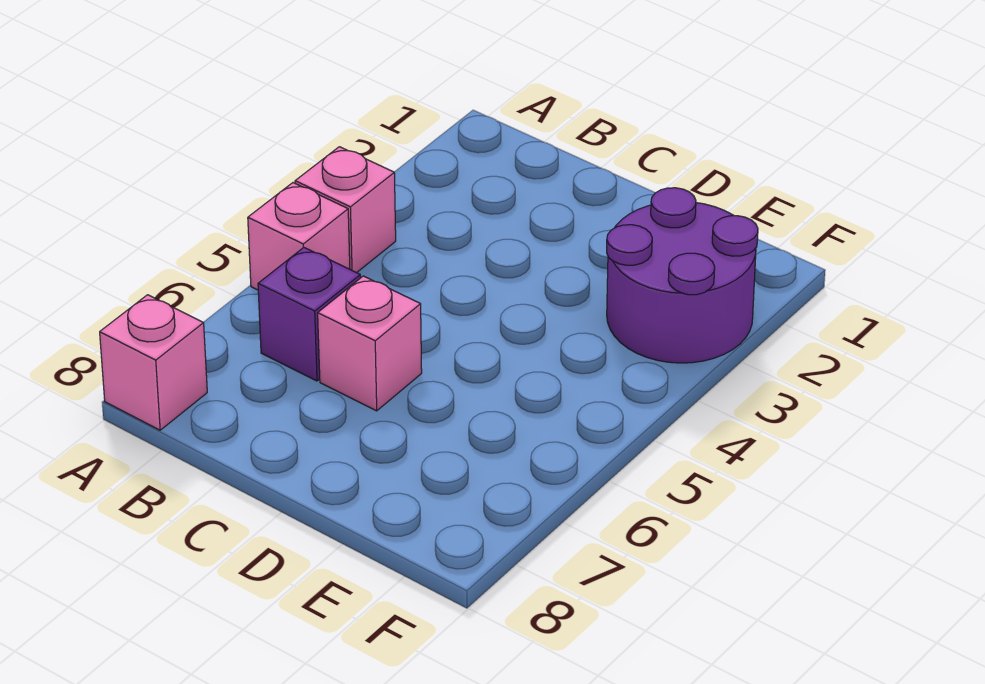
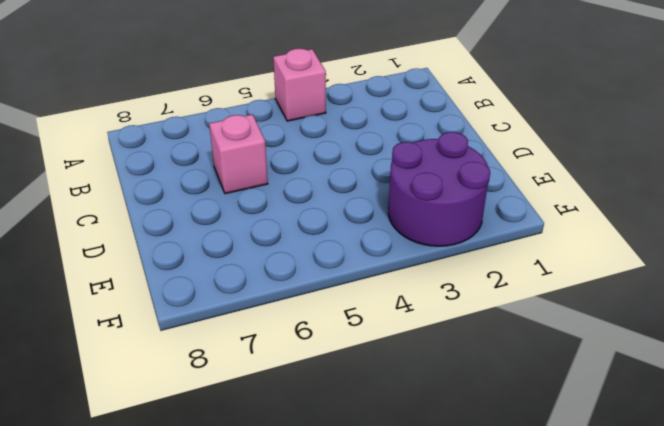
none -> pink 1x1 brick [248,183,350,290]
none -> pink 1x1 brick [100,295,207,430]

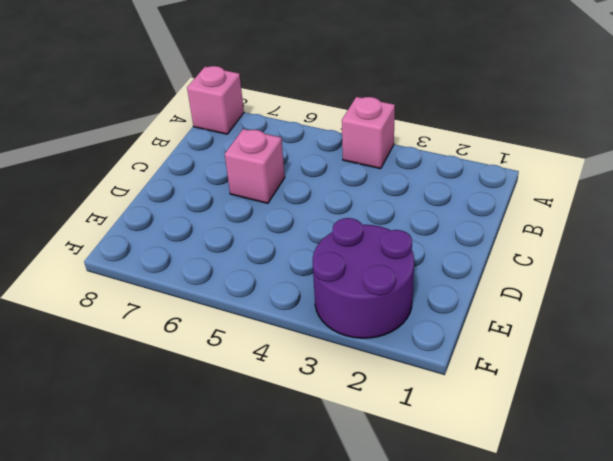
none -> pink 1x1 brick [248,183,350,290]
none -> purple 1x1 brick [258,247,360,381]

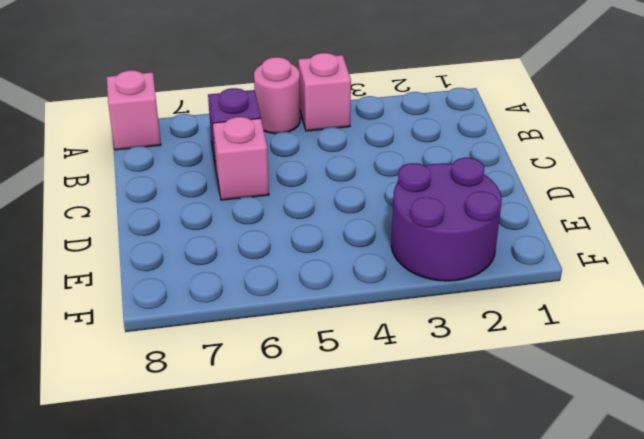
pink 1x1 round brick [254,57,300,134] -> pink 1x1 brick [248,183,350,290]

